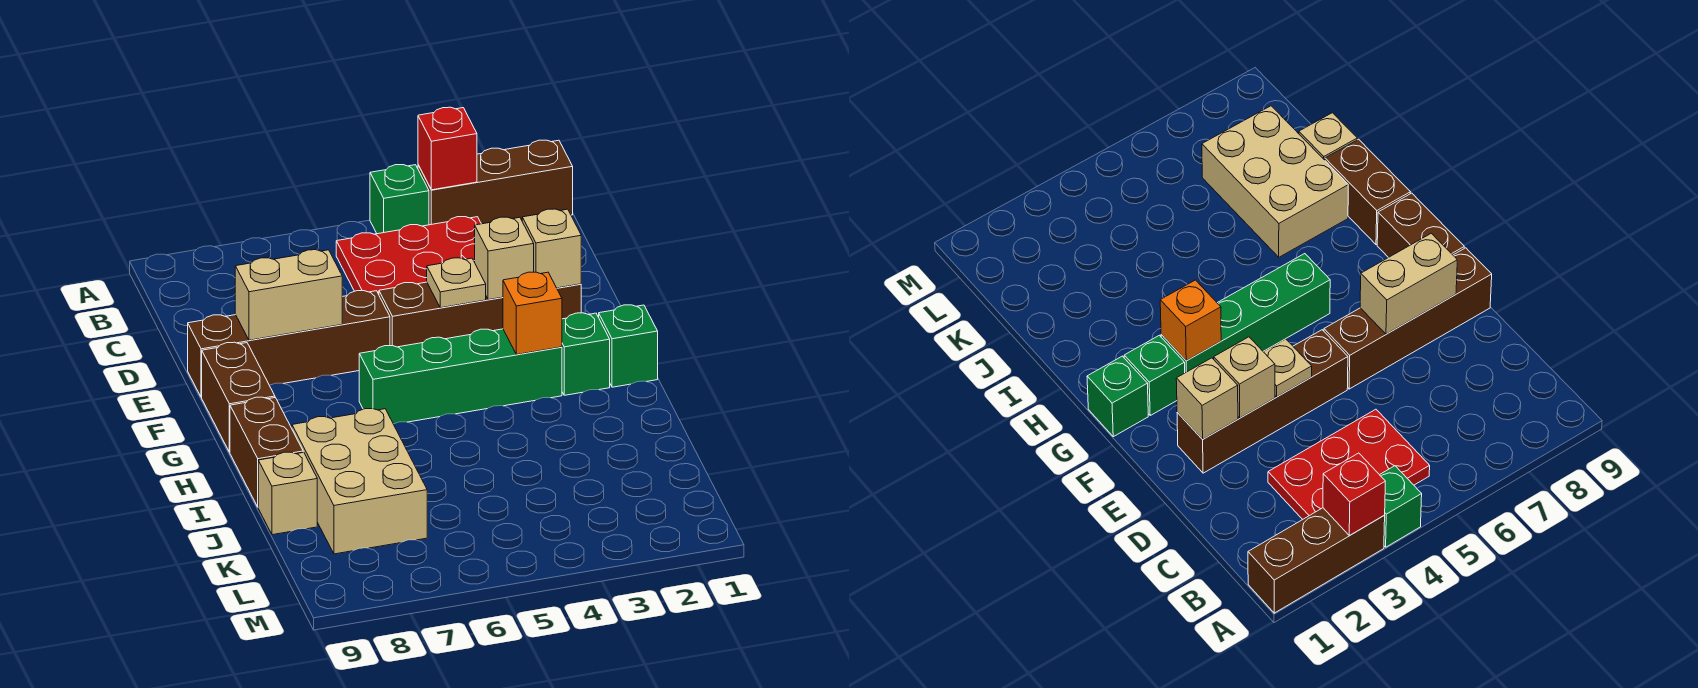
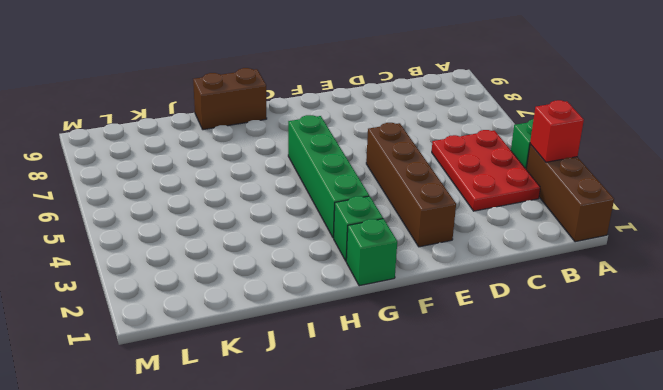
none -> brown 1x4 brick [188,291,390,397]
none -> brown 1x2 brick [202,342,275,452]
none -> tan 2x3 brick [292,409,427,554]

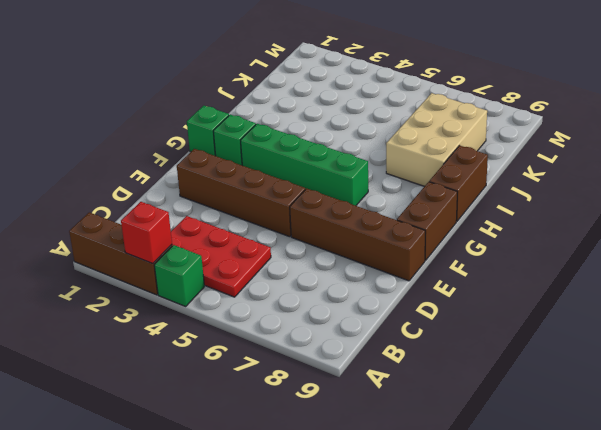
none -> tan 1x1 brick [258,452,317,535]
none -> tan 1x1 brick [522,209,581,288]
none -> tan 1x1 brick [475,217,534,300]

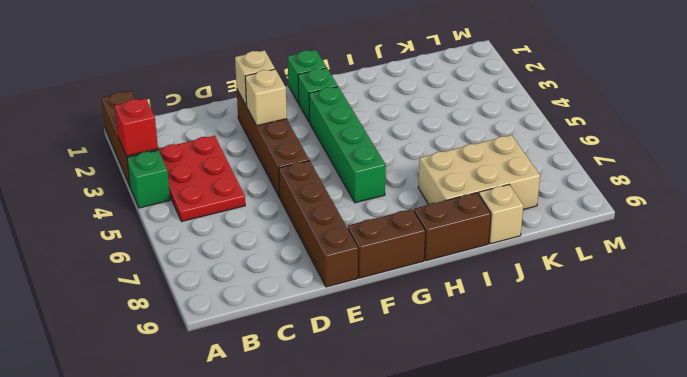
none -> tan 1x1 plate [427,258,486,308]
none -> tan 1x2 brick [235,250,342,340]
none -> orange 1x1 brick [503,272,562,355]

